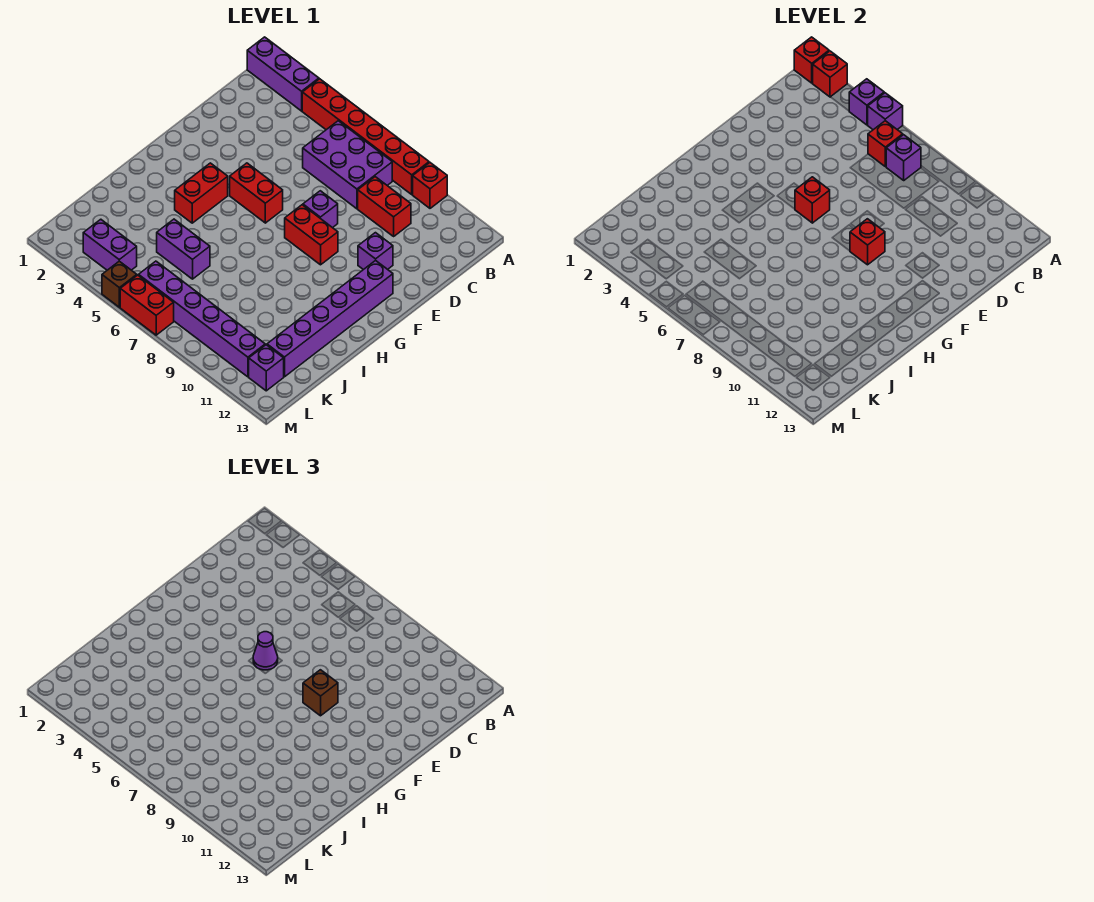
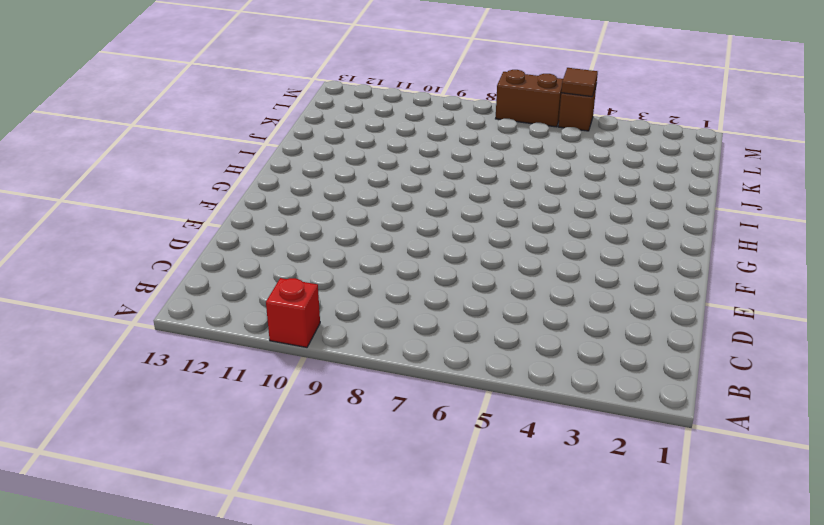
brown 1x1 tile [561,68,598,97] -> none
brown 1x2 brick [496,70,563,127] -> red 1x2 brick [120,275,174,335]
none -> purple 1x3 brick [247,37,319,111]
none -> red 1x6 brick [302,79,429,194]
none -> purple 2x3 brick [303,121,392,209]

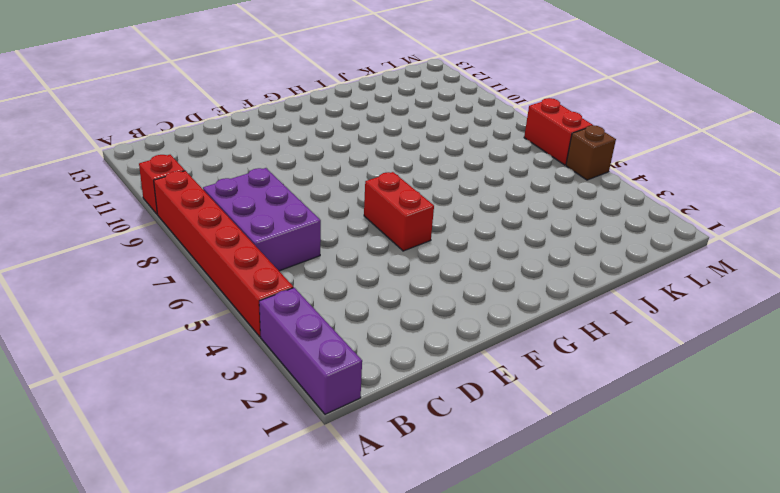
none -> red 1x2 brick [358,177,411,236]
none -> purple 1x1 brick [303,191,338,228]
none -> purple 1x1 brick [358,233,393,270]

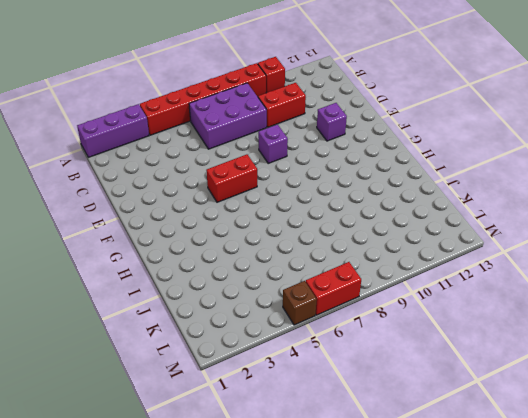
none -> red 1x2 brick [285,205,338,265]
none -> purple 1x6 brick [267,260,393,377]
none -> red 1x2 brick [175,163,228,223]

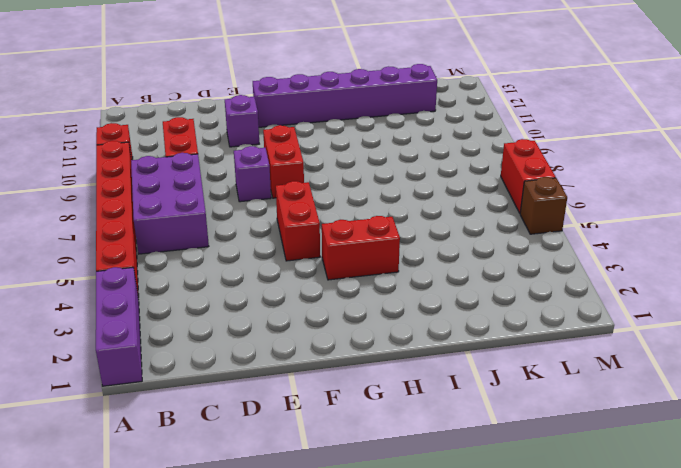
none -> purple 1x2 brick [157,219,210,279]
none -> purple 1x2 brick [83,219,137,270]
none -> purple 1x6 brick [139,261,265,377]

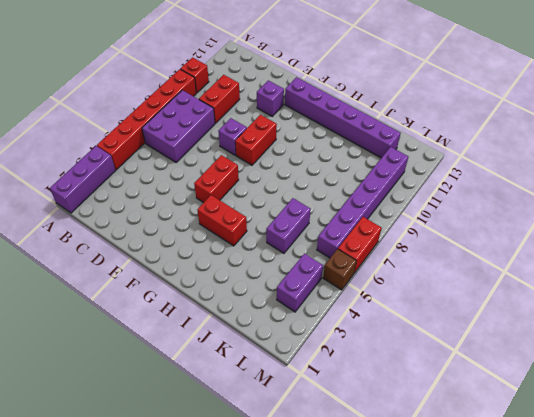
none -> purple 1x1 brick [249,345,284,391]
none -> red 1x1 brick [794,37,829,83]
none -> red 1x1 brick [813,51,847,97]

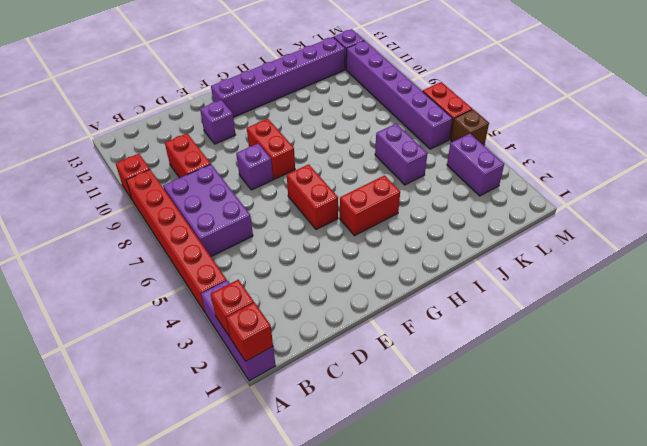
none -> purple 1x1 brick [849,79,884,125]
none -> purple 1x1 brick [868,93,903,130]
none -> red 1x1 brick [868,121,903,167]

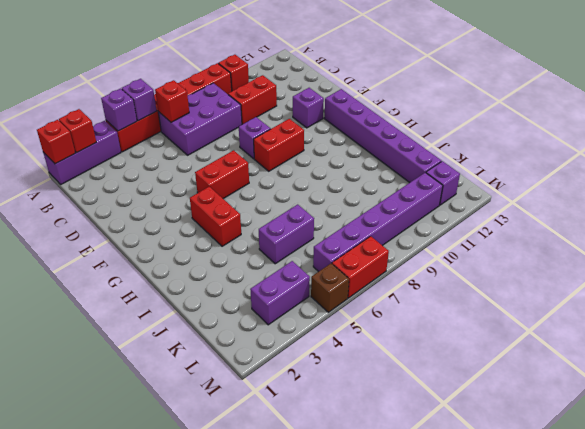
none -> purple 1x1 brick [886,135,921,180]
none -> red 1x1 brick [795,177,830,223]
none -> red 1x1 brick [850,219,885,265]

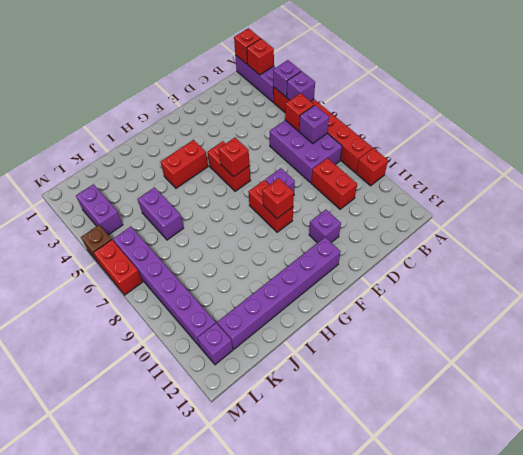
none -> purple 1x1 cone [253,632,278,670]
none -> brown 1x1 brick [303,670,338,716]

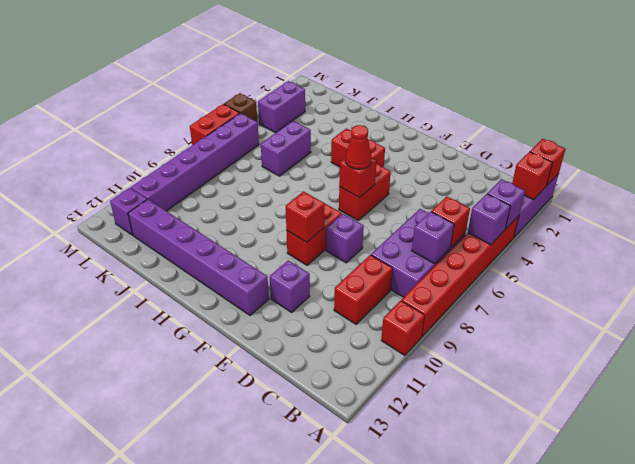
red 1x1 cone [345,125,372,169] -> purple 1x1 cone [253,632,278,670]
none -> brown 1x1 brick [303,670,338,716]

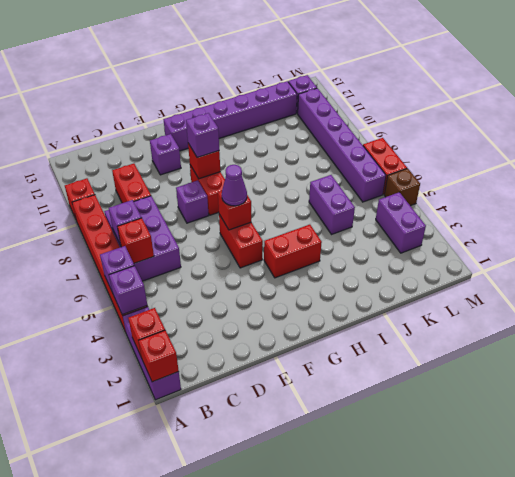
purple 1x1 brick [186,113,219,158] -> brown 1x1 brick [303,670,338,716]

